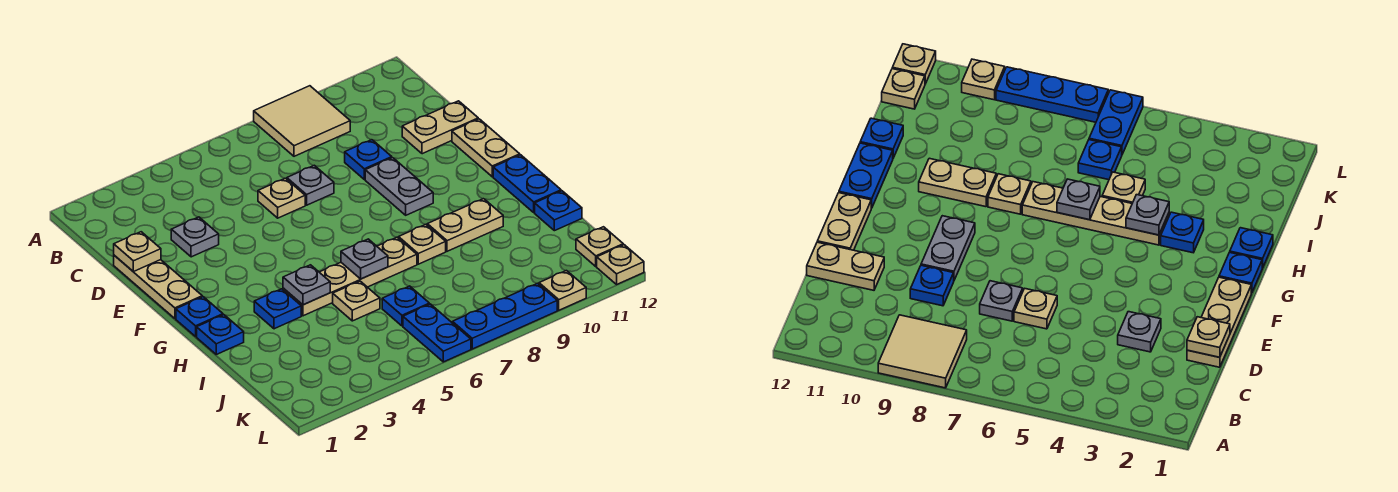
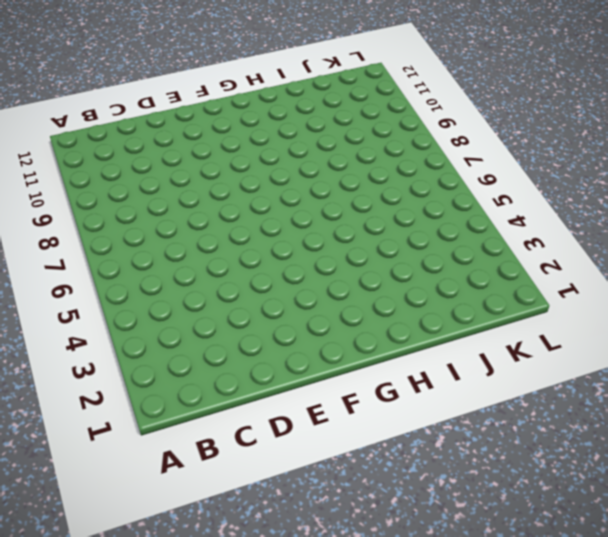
none -> tan 2x2 tile [254,86,350,156]
none -> tan 1x3 plate [114,255,202,318]
none -> grey 1x1 plate [171,217,219,257]

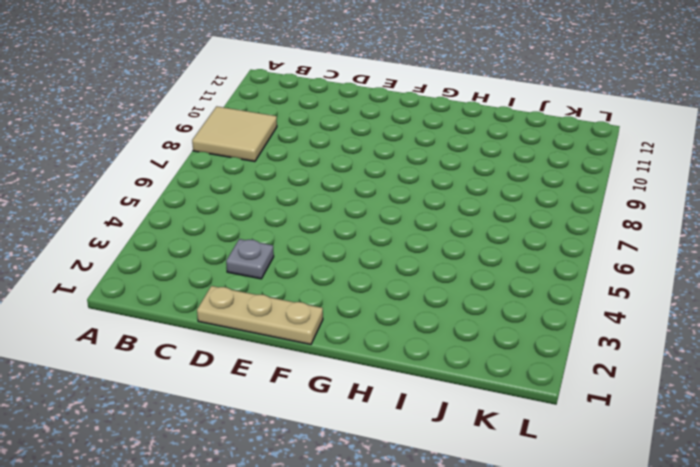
none -> tan 1x1 plate [258,178,305,218]
none -> grey 1x1 plate [287,165,334,205]
none -> blue 1x1 plate [345,140,392,179]

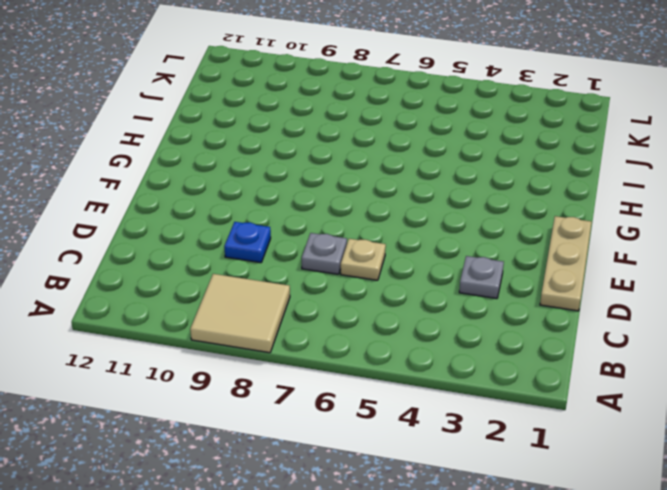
none -> tan 1x2 plate [402,101,478,154]
none -> grey 1x2 plate [365,158,433,215]
none -> tan 1x2 plate [452,119,520,177]

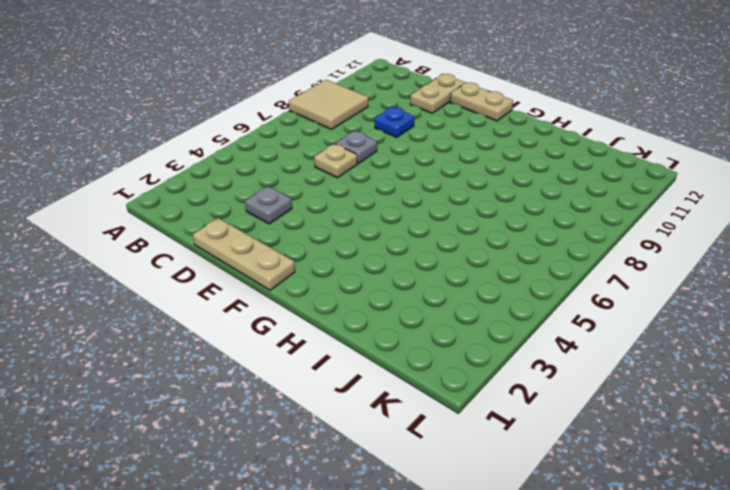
none -> grey 1x2 plate [365,158,433,215]
none -> blue 1x1 plate [176,297,223,336]
none -> blue 1x2 plate [493,155,561,213]

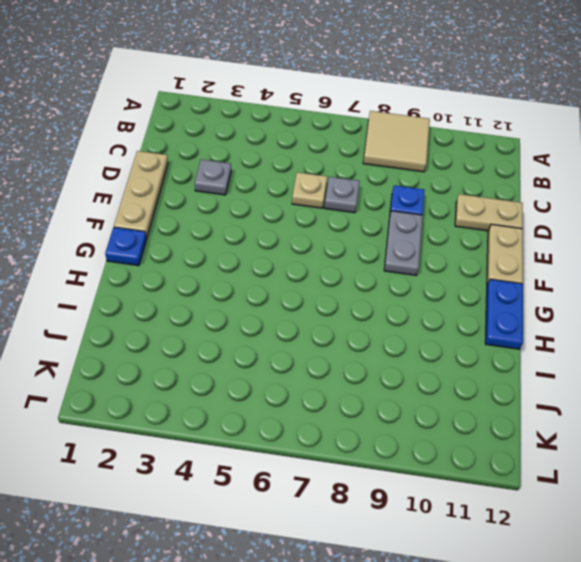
none -> blue 1x1 plate [197,315,244,354]
none -> blue 1x1 plate [254,289,301,329]
none -> tan 1x4 plate [283,237,417,316]

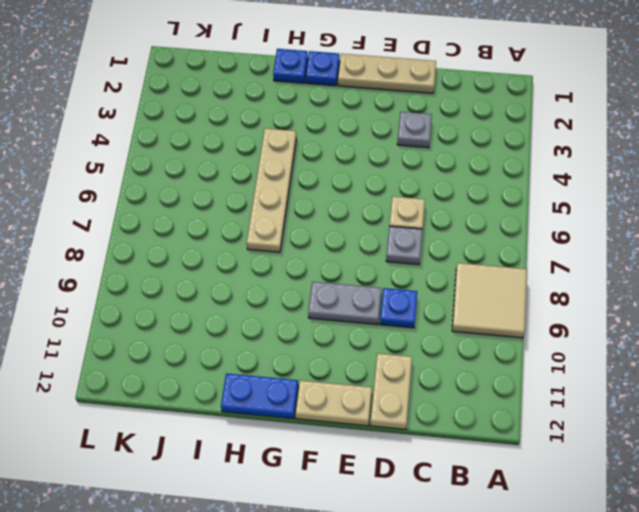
none -> blue 1x1 plate [254,289,301,329]
none -> tan 1x1 plate [399,225,446,264]
none -> tan 1x2 plate [427,199,503,251]

